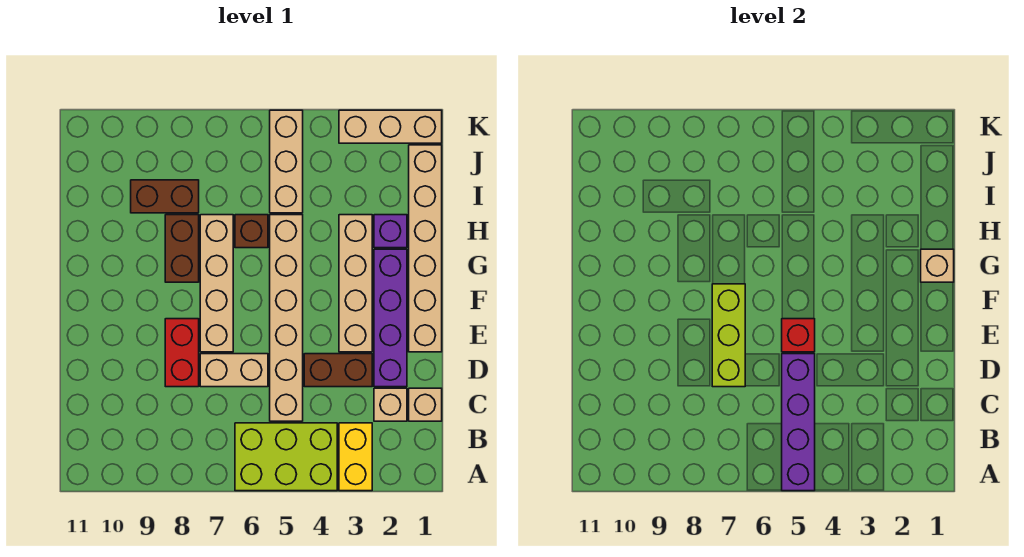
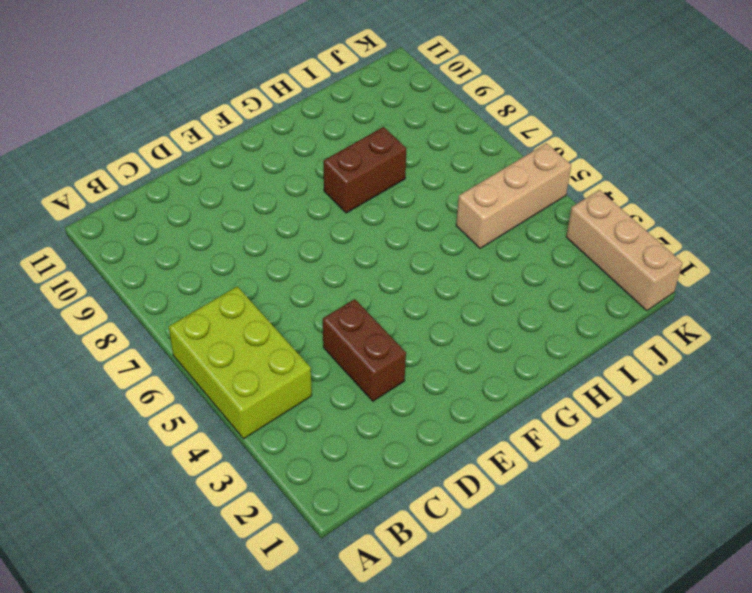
none -> yellow 1x2 brick [339,423,372,491]
none -> tan 1x1 brick [409,388,442,421]
none -> tan 1x1 brick [374,388,407,421]

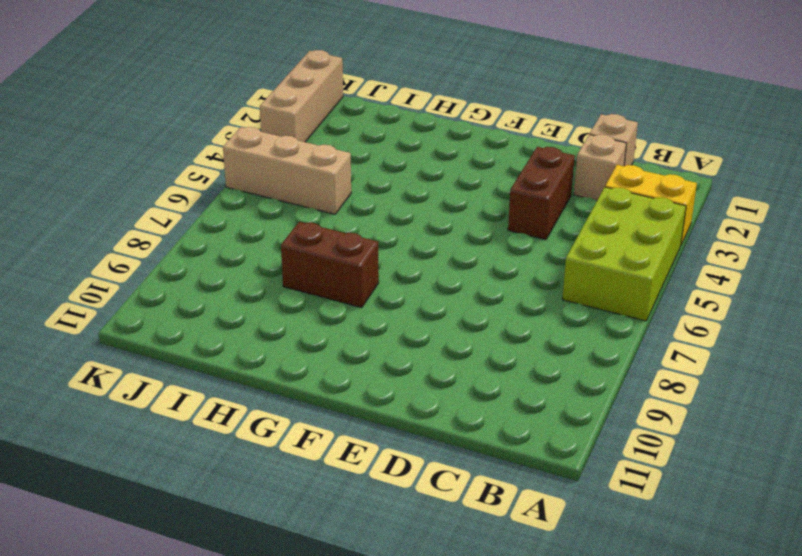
none -> tan 1x6 brick [270,215,303,421]
none -> purple 1x4 brick [374,249,407,387]
none -> tan 1x2 brick [200,354,268,387]

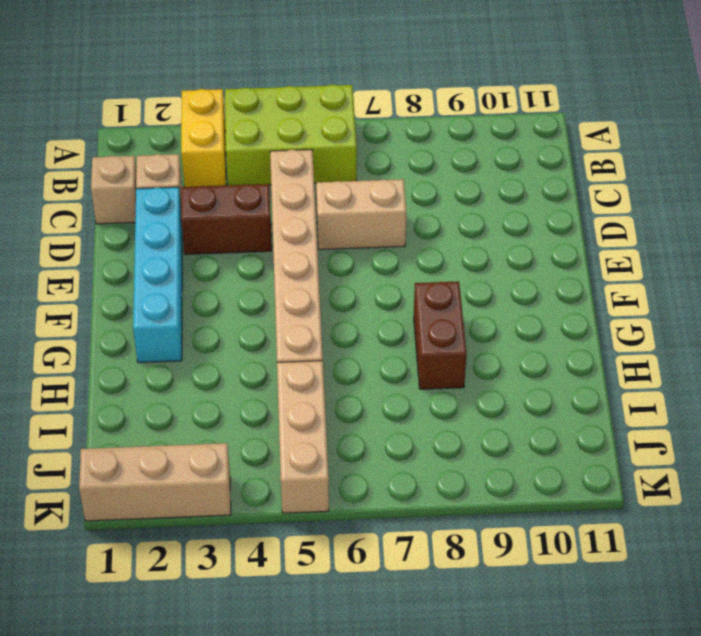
cyan 1x4 brick [133,187,182,363] -> purple 1x4 brick [374,249,407,387]
none -> red 1x2 brick [165,319,199,387]
none -> tan 1x6 brick [409,145,442,352]
none -> tan 1x4 brick [339,215,372,352]

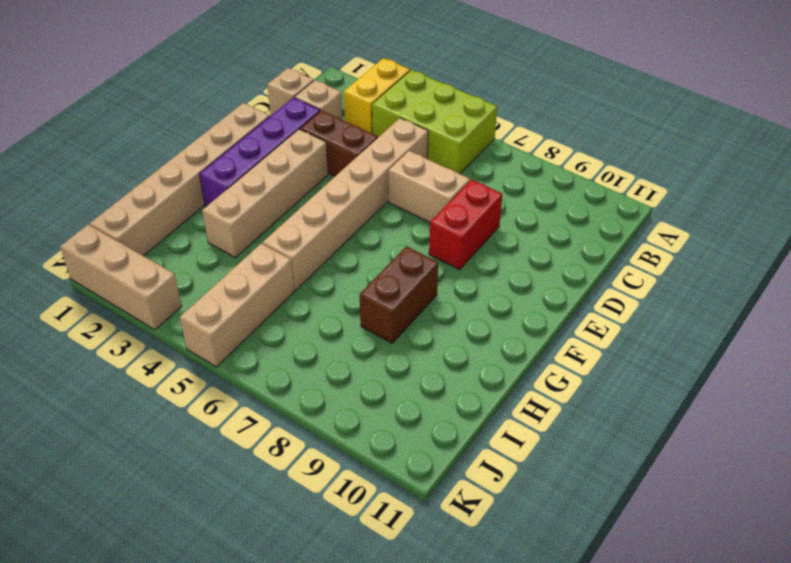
none -> tan 1x4 brick [200,215,233,352]
none -> purple 1x1 brick [374,215,407,248]
none -> brown 1x1 brick [235,215,268,248]

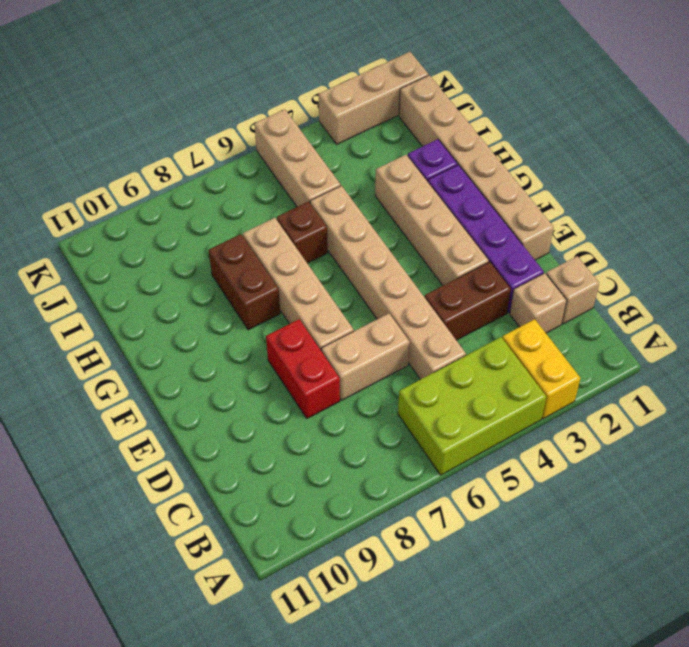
none -> brown 1x2 brick [131,180,199,213]
none -> purple 1x4 brick [782,354,815,491]
none -> lime 1x3 brick [712,284,745,387]

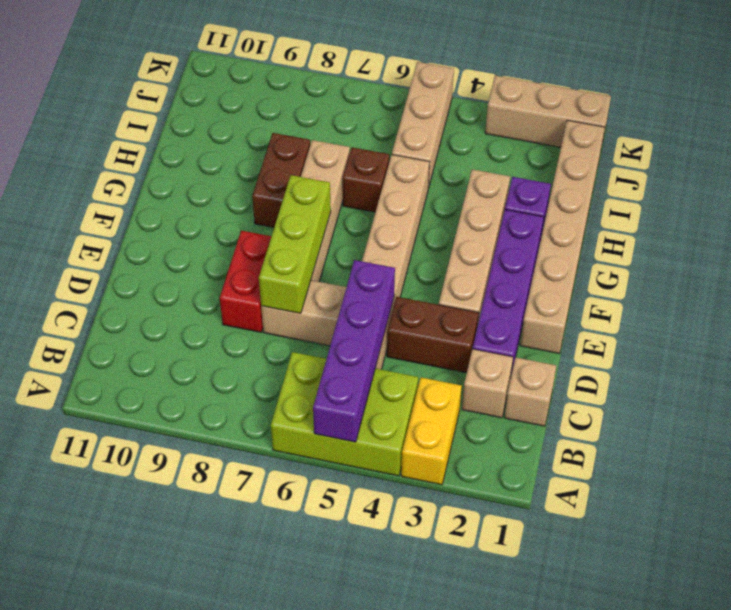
none -> brown 1x2 brick [131,180,199,213]
none -> red 1x1 brick [782,319,815,352]
none -> tan 1x1 brick [921,249,954,282]

